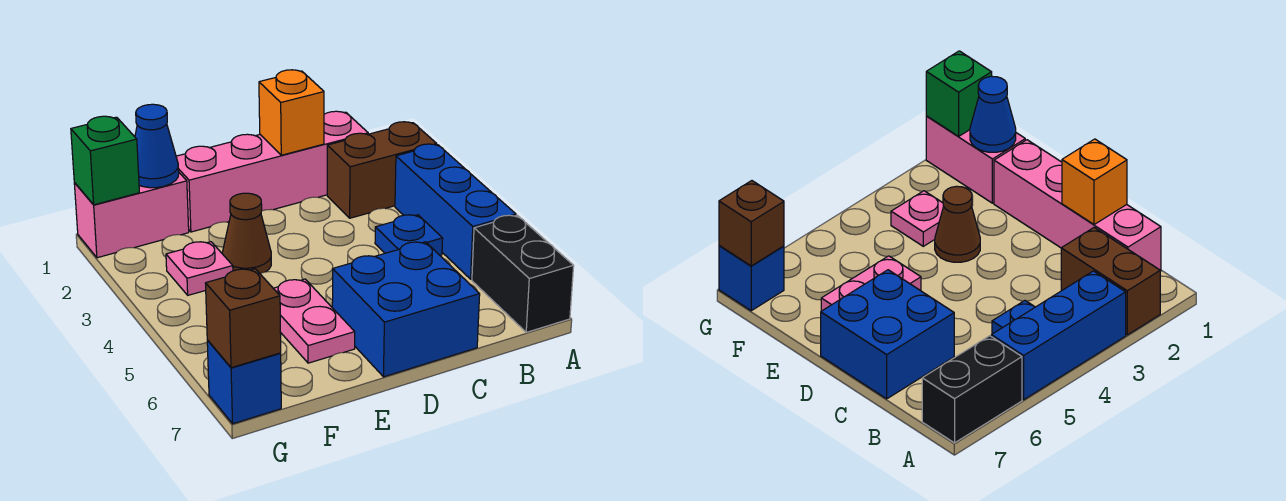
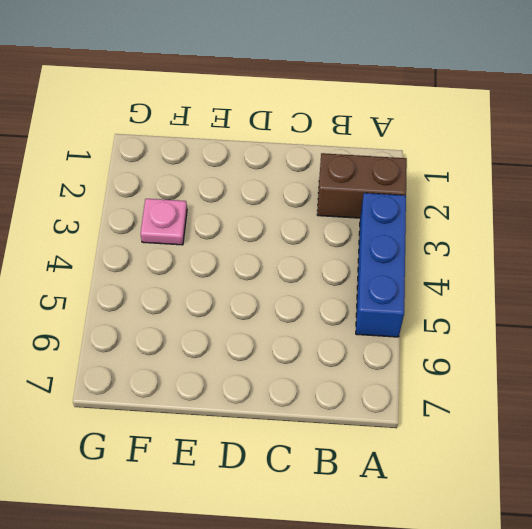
none -> black 1x2 brick [472,215,574,332]
none -> pink 1x4 brick [176,111,368,232]
none -> blue 1x1 plate [375,215,443,255]

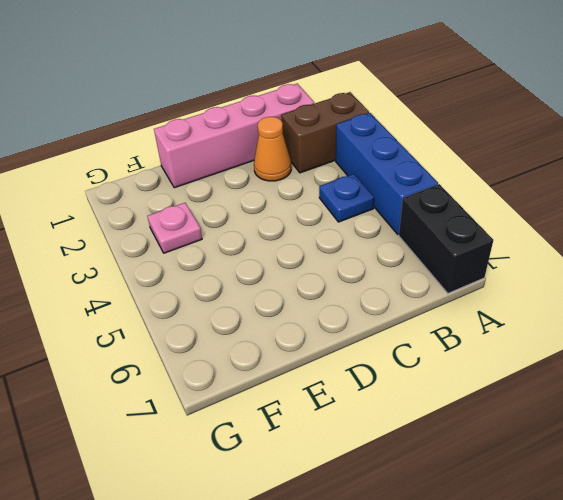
orange 1x1 cone [254,117,291,181] -> none
none -> blue 2x2 brick [332,242,480,377]
none -> brown 1x1 cone [222,193,271,273]
none -> pink 1x2 plate [273,279,355,363]

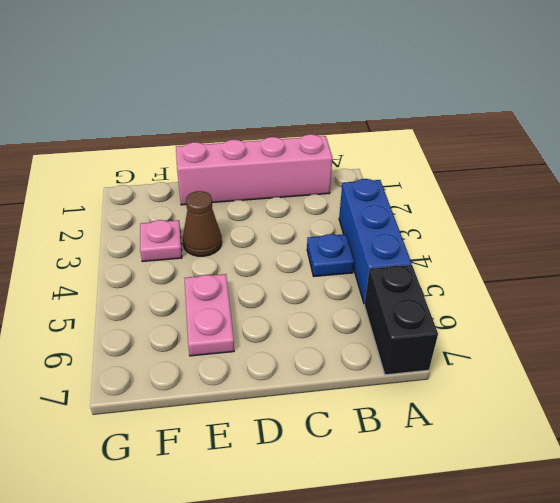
none -> brown 1x2 brick [327,122,437,218]
none -> blue 2x2 brick [332,242,480,377]
none -> pink 1x2 brick [74,173,189,258]

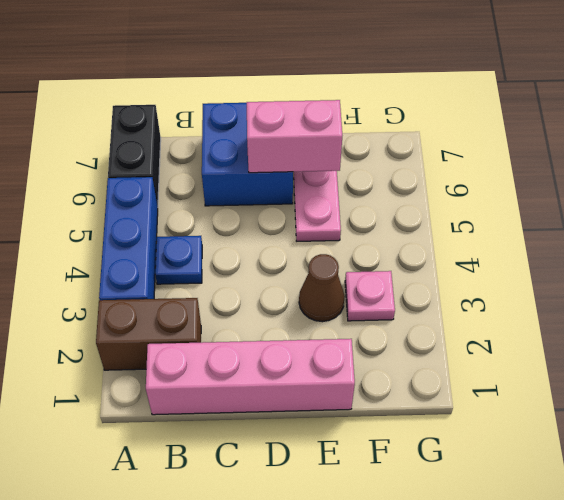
pink 1x2 brick [247,100,342,173] -> pink 1x2 brick moved to [74,173,189,258]
none -> blue 1x1 brick [207,340,281,424]
none -> orange 1x1 brick [259,70,324,155]
none -> blue 1x1 cone [135,104,179,188]

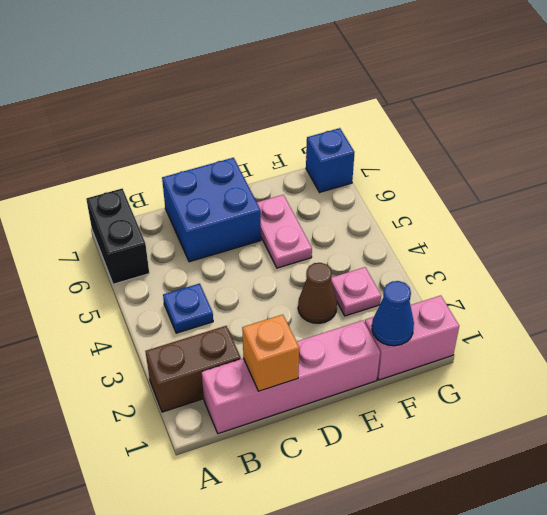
none -> blue 1x3 brick [395,144,516,279]
none -> green 1x1 brick [71,116,139,205]
none -> brown 1x1 brick [206,269,281,368]

